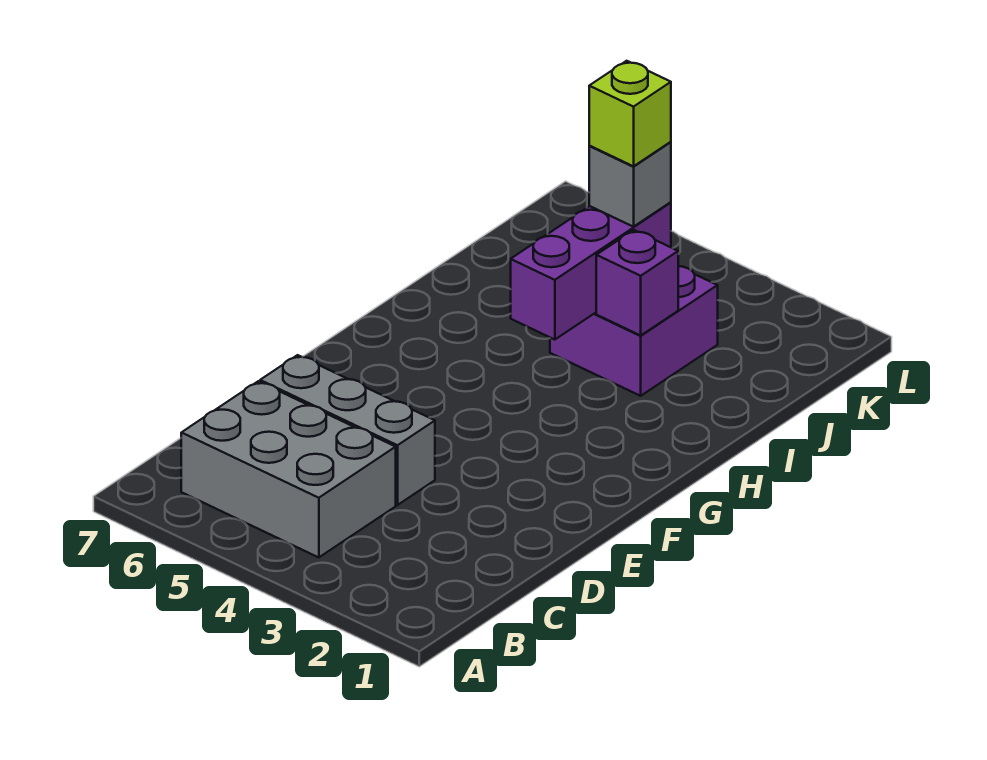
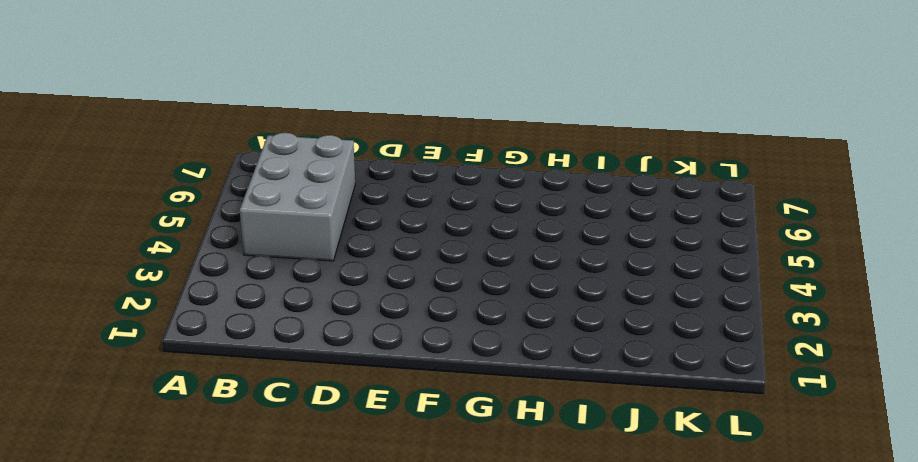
none -> grey 1x3 brick [260,355,435,505]
none -> purple 2x2 brick [550,266,718,396]

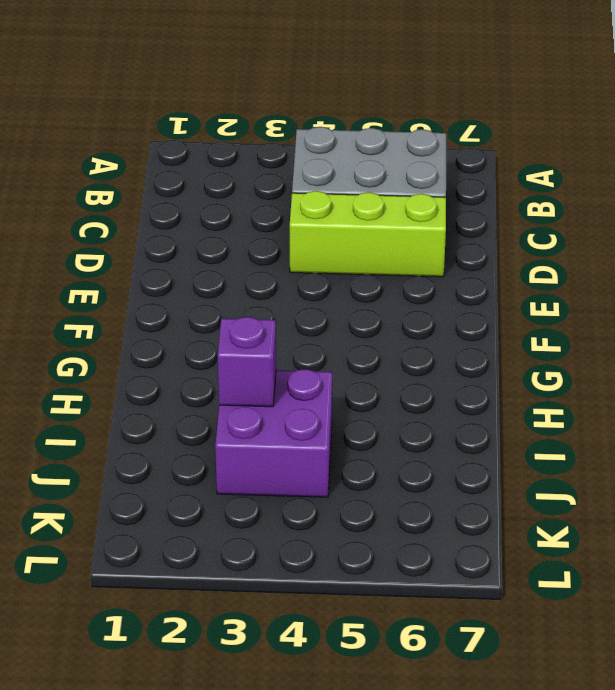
lime 1x3 brick [290,191,446,277] -> grey 1x3 brick [260,355,435,505]
none -> purple 1x3 brick [511,202,671,340]
none -> grey 1x1 brick [589,142,671,227]

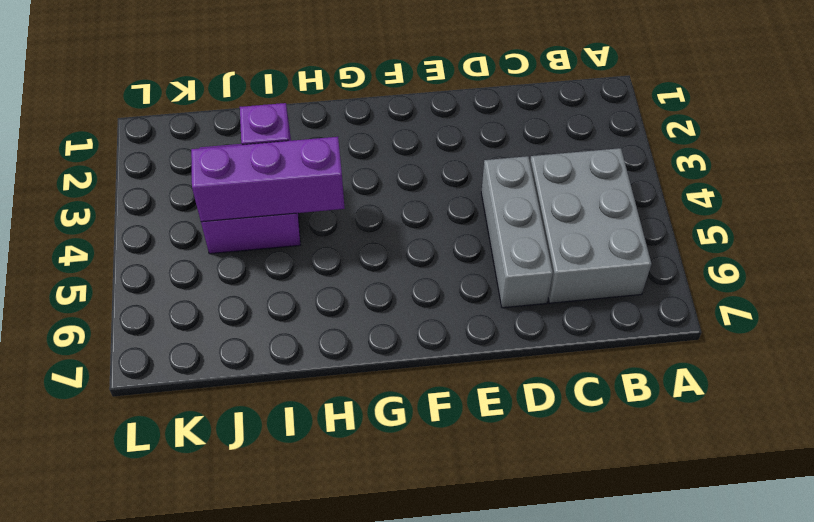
none -> grey 1x1 brick [589,142,671,227]
none -> lime 1x1 brick [589,61,671,166]

